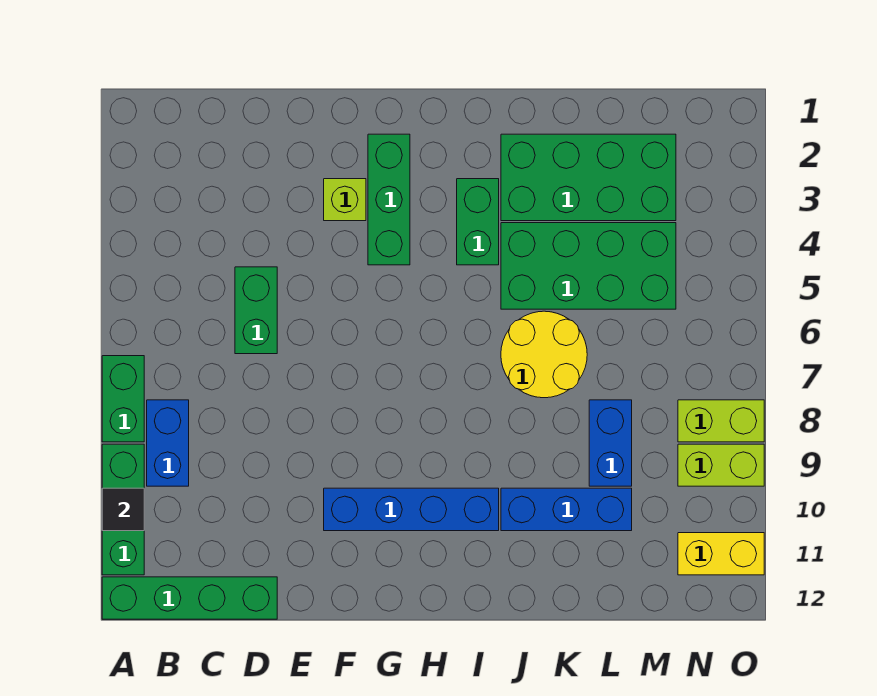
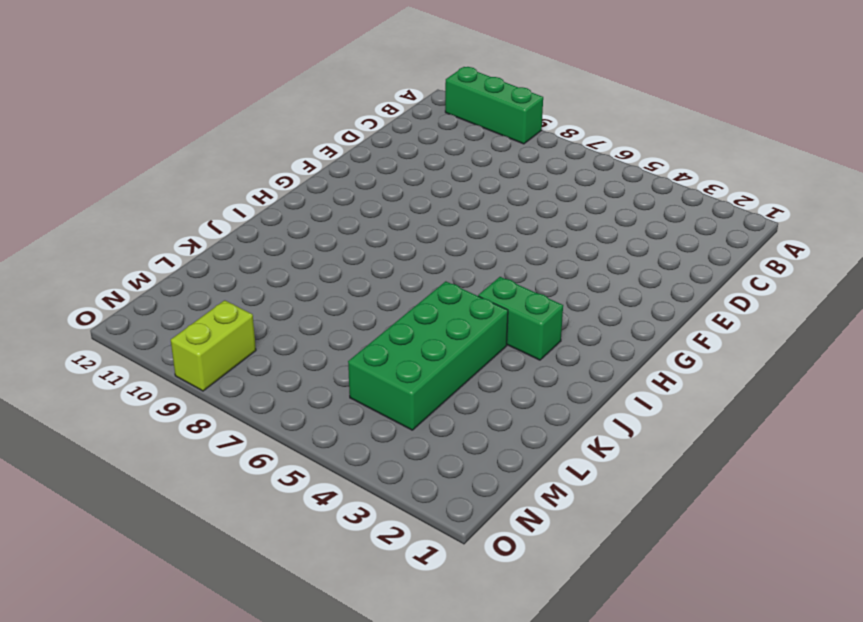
none -> green 1x2 brick [102,356,144,442]
none -> green 1x4 brick [102,577,277,619]
none -> blue 1x2 brick [147,400,189,486]

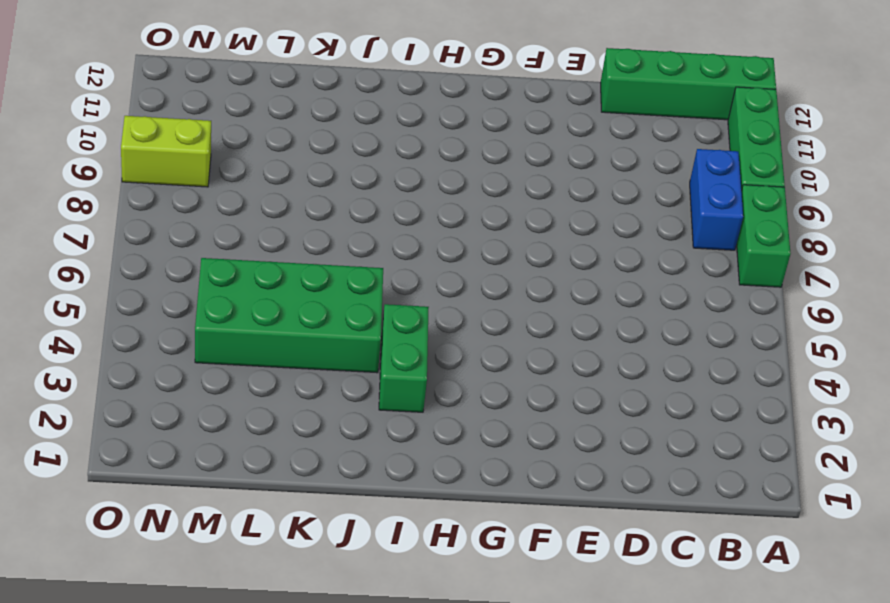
none -> green 1x2 brick [235,267,277,354]
none -> lime 1x1 brick [324,179,366,221]
none -> blue 1x4 brick [324,488,499,531]

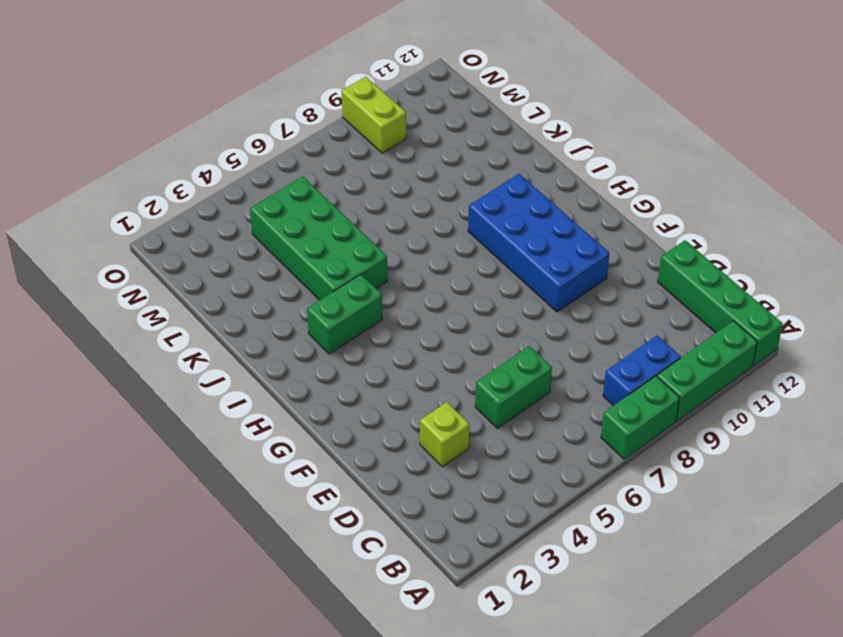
lime 1x1 brick [420,402,469,467] -> lime 1x1 brick moved to [324,179,366,221]
blue 2x4 brick [468,174,609,312] -> blue 1x4 brick [324,488,499,531]
none -> green 1x3 brick [368,134,410,265]
none -> green 2x4 brick [501,134,676,221]
none -> yellow 2x2 round brick [501,311,587,398]

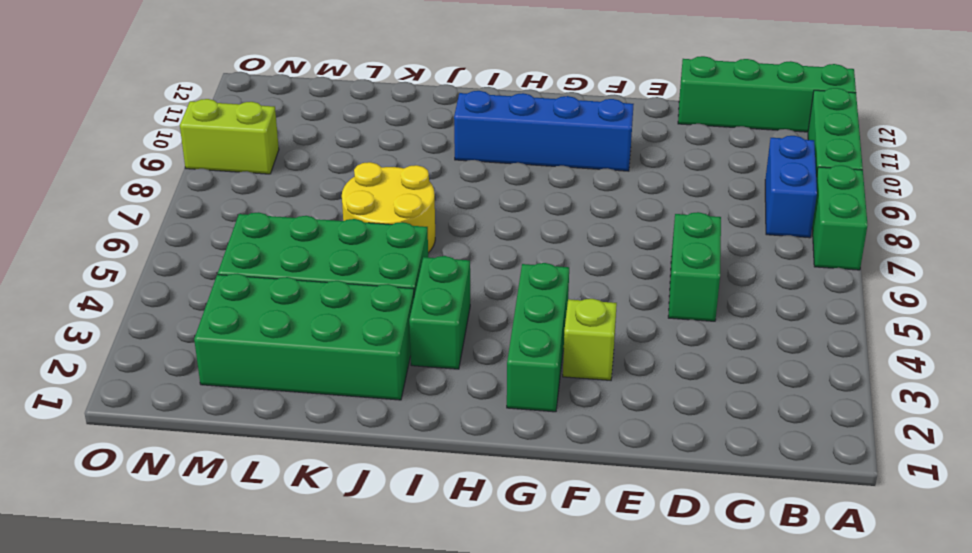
none -> blue 1x3 brick [501,488,632,531]
none -> blue 1x2 brick [589,400,632,486]
none -> lime 1x2 brick [678,400,764,442]

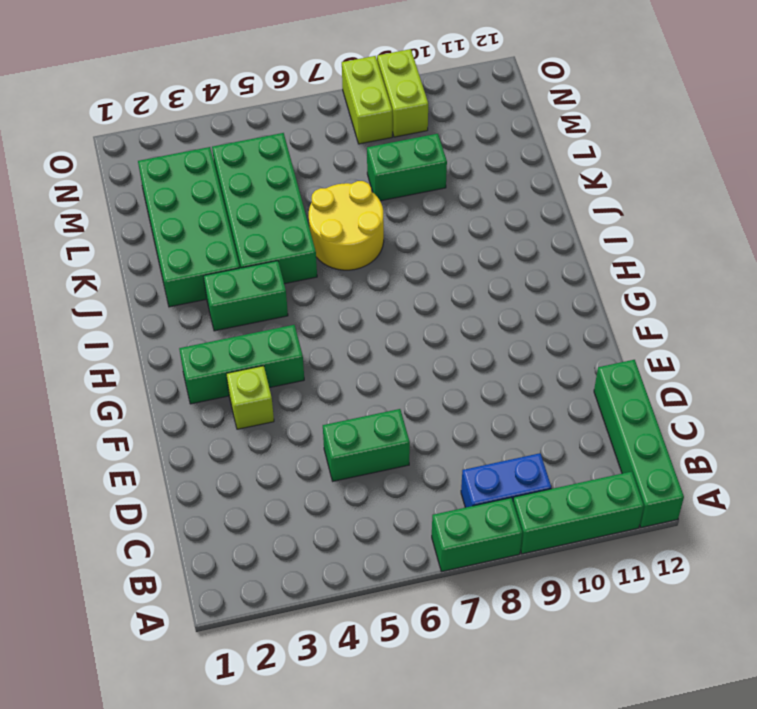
green 1x2 brick [367,134,447,201] -> blue 1x2 brick [589,400,632,486]
none -> blue 1x4 brick [324,488,499,531]
none -> blue 1x3 brick [501,488,632,531]
none -> yellow 1x2 brick [678,533,764,575]

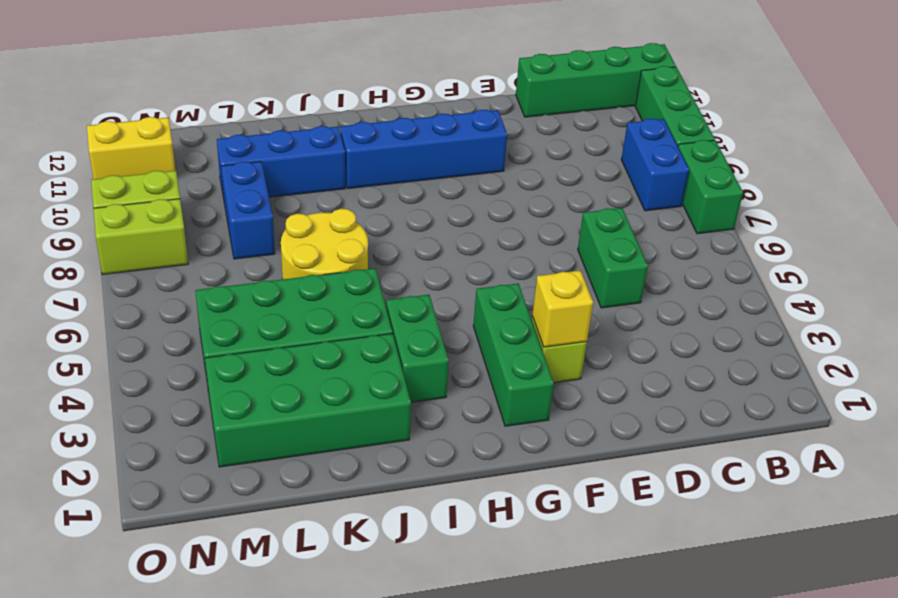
yellow 1x1 brick [532,270,593,347] -> none
none -> black 1x1 tile [102,488,144,531]

